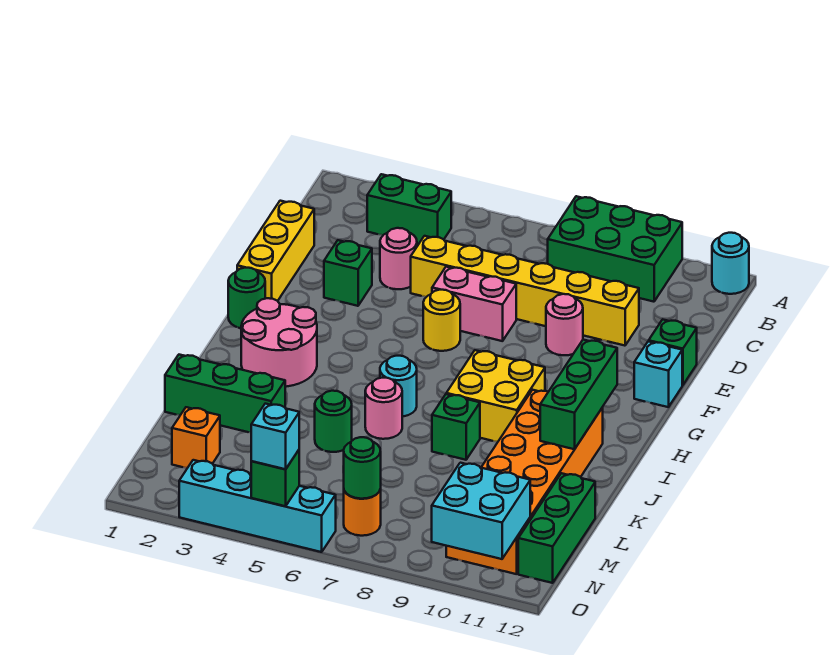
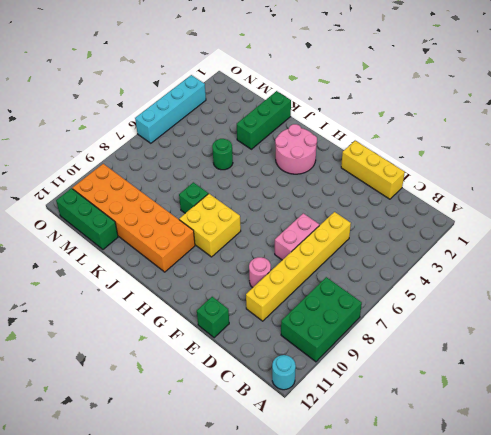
none -> green 1x2 brick [367,174,451,244]
none -> pink 1x1 round brick [380,228,417,289]
none -> green 1x1 brick [324,240,372,306]
none -> yellow 1x1 round brick [423,290,460,351]

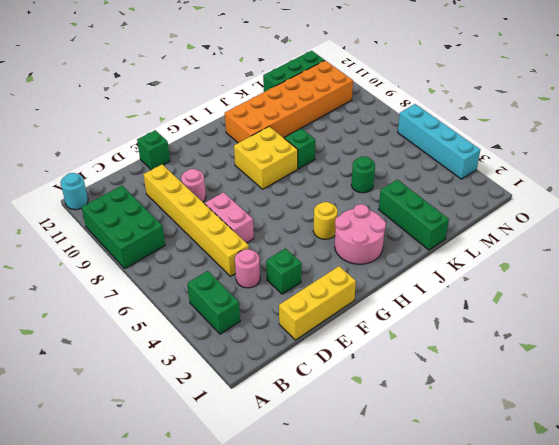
yellow 1x1 round brick [313,202,338,239] -> yellow 1x1 round brick moved to [423,290,460,351]
none -> cyan 1x1 brick [634,341,682,407]
none -> green 1x1 round brick [228,267,265,328]
none -> cyan 1x1 round brick [380,356,417,417]
none -> pink 1x1 round brick [365,378,402,439]

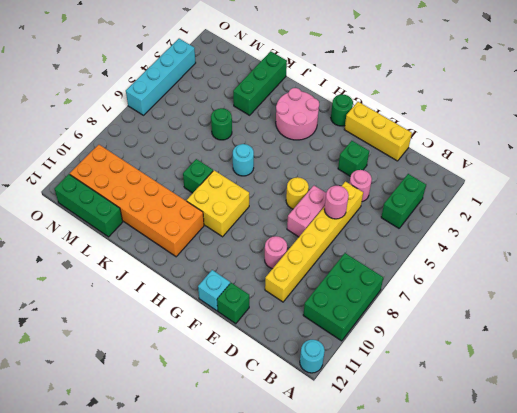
pink 1x1 round brick [324,186,349,219] -> pink 1x1 round brick moved to [365,378,402,439]
none -> orange 1x1 brick [172,407,220,468]
none -> orange 1x1 round brick [344,489,381,536]
none -> green 1x3 brick [540,340,617,449]
none -> green 1x1 round brick [343,437,381,499]

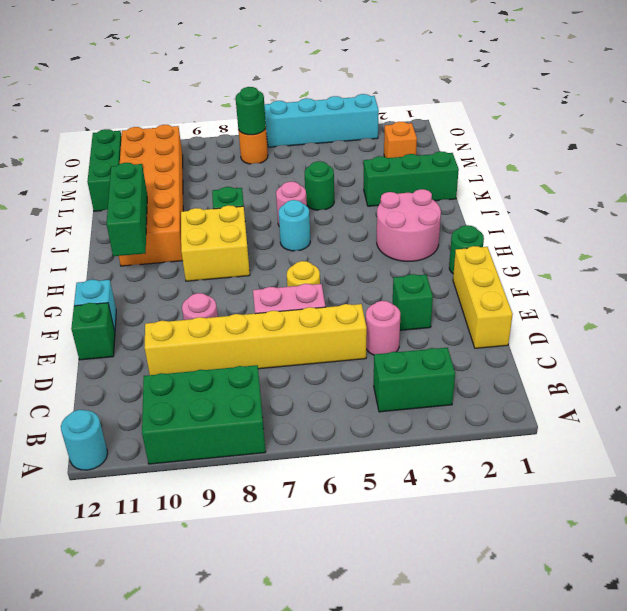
none -> cyan 2x2 brick [432,463,530,559]
none -> green 1x1 brick [251,450,299,506]
none -> cyan 1x1 brick [251,404,299,469]

